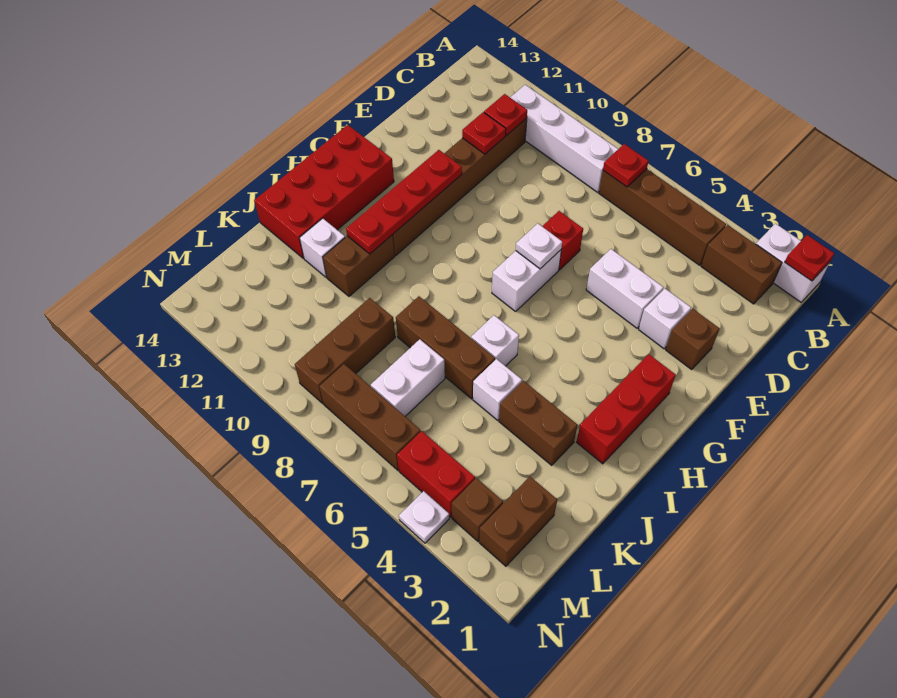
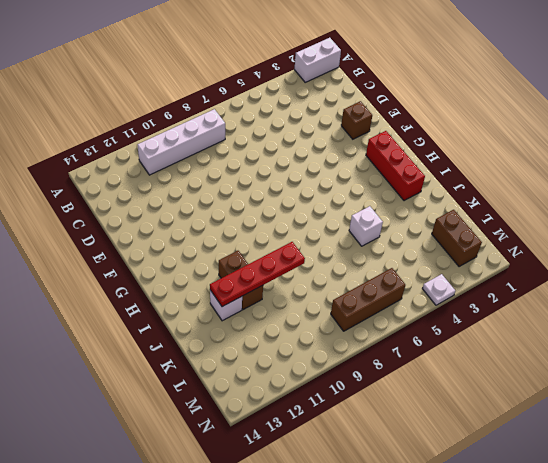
red 1x4 plate [210,242,305,307] -> red 1x4 plate turned to [346,150,462,254]
none -> brown 1x2 brick [701,225,782,304]
none -> brown 1x4 brick [599,169,726,265]
none -> brown 1x6 brick [393,118,527,255]
none -> white 1x1 brick [639,289,691,349]

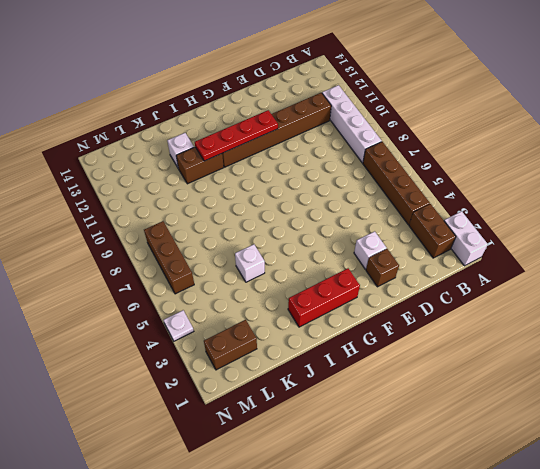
none -> white 1x2 brick [586,249,663,328]
none -> red 1x1 brick [542,211,583,270]
none -> white 1x2 brick [492,250,561,311]
none -> red 2x4 brick [254,125,394,258]

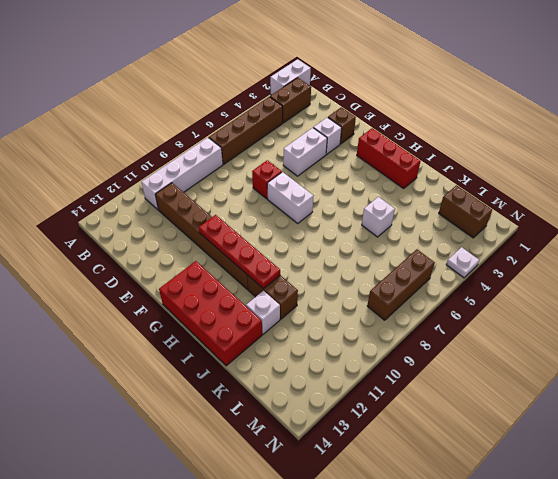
none -> white 1x1 brick [471,315,519,366]
none -> brown 1x2 brick [499,381,578,465]
none -> brown 1x3 brick [396,296,495,399]
none -> white 1x2 brick [371,339,445,416]

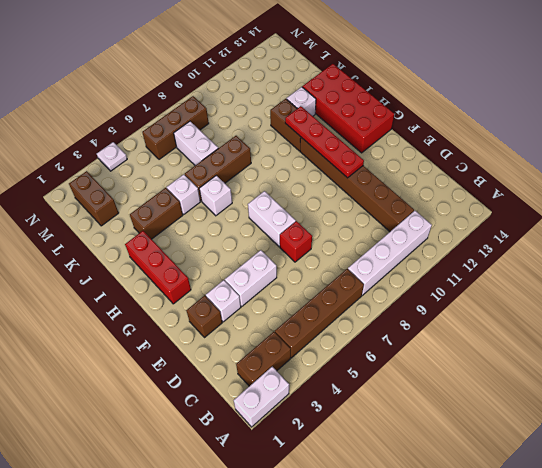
none -> brown 1x3 brick [295,298,395,403]
none -> brown 1x1 brick [452,478,503,541]
none -> red 1x2 brick [397,431,475,517]
none -> red 1x1 plate [785,235,834,281]

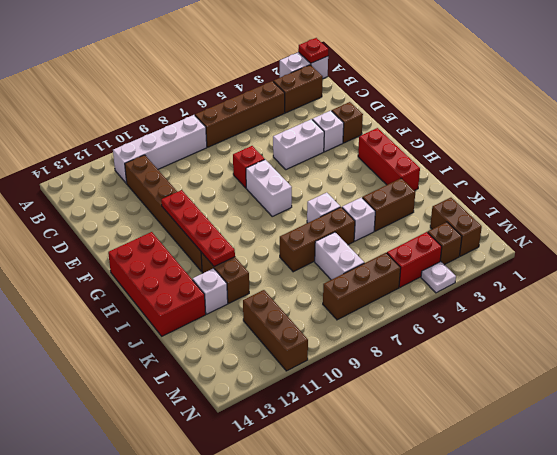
brown 1x3 brick [243,290,308,371] -> brown 1x3 brick moved to [295,298,395,403]
none -> red 1x1 plate [603,144,649,187]
none -> red 1x1 plate [484,94,527,135]
none -> red 1x1 plate [462,112,506,154]
none -> white 1x1 plate [516,223,562,269]

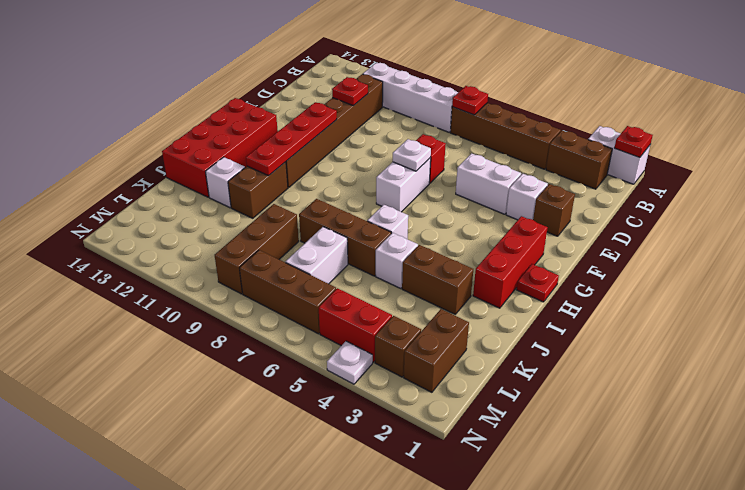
red 1x1 plate [517,264,559,302] -> red 1x1 plate moved to [484,94,527,135]

